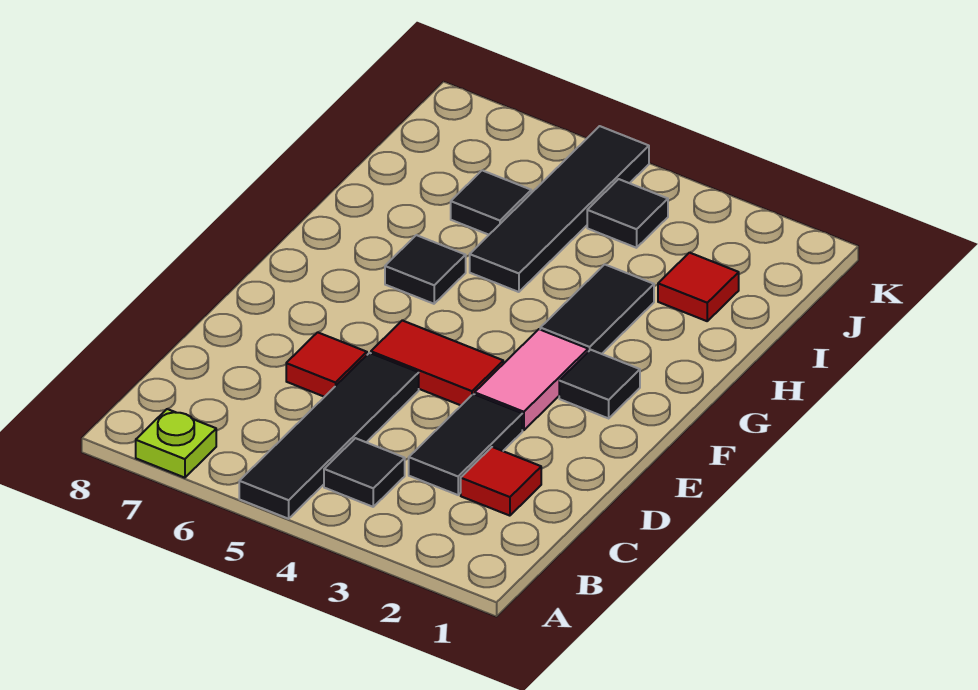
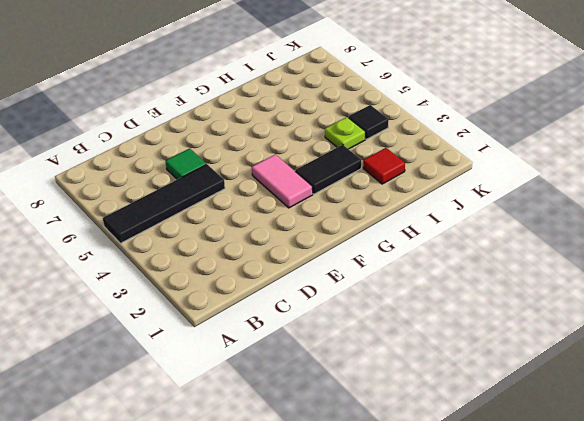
green 1x1 tile [166,148,206,179] -> red 1x1 tile [286,332,367,397]
pink 1x2 tile [252,154,313,208] -> pink 1x2 tile turned to [475,329,588,430]
lime 1x1 plate [325,117,365,149] -> lime 1x1 plate moved to [136,409,216,478]
none -> black 1x1 tile [324,438,405,507]
none -> red 1x1 tile [461,447,541,516]
none -> black 1x2 tile [409,394,522,495]

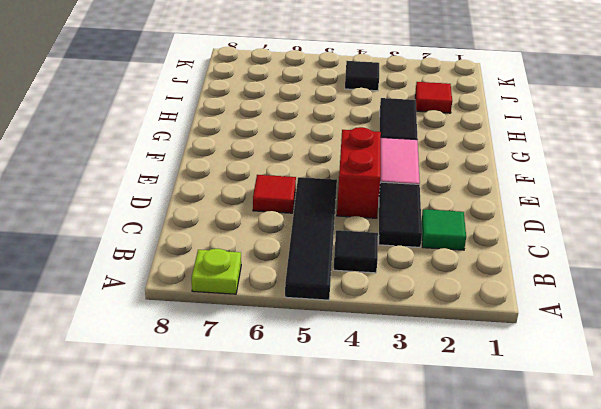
green 1x1 tile [421,209,466,250] -> red 1x1 tile [461,447,541,516]
red 1x2 brick [337,127,381,218] -> red 1x2 tile [371,320,503,405]
none -> black 1x1 tile [559,350,640,418]
none -> black 1x1 tile [385,235,466,304]
none -> black 1x4 tile [470,126,649,292]

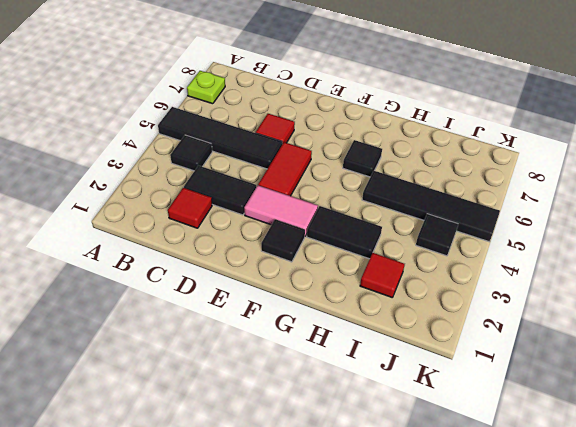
none -> black 1x1 tile [451,170,531,235]

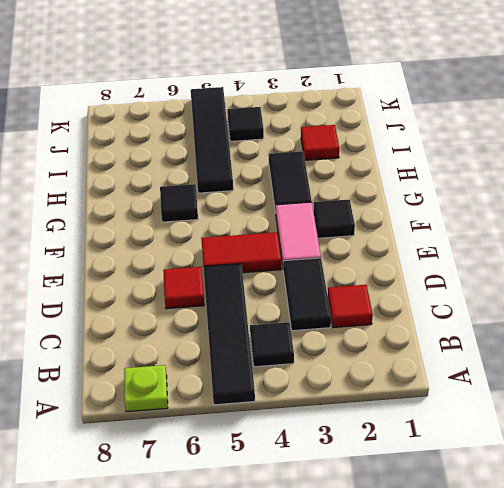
none -> black 1x1 tile [451,170,531,235]

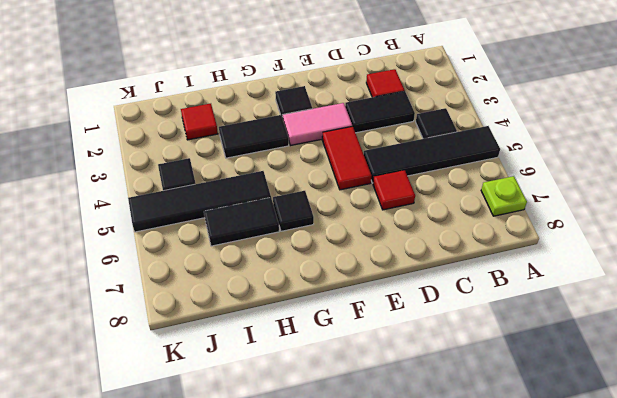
black 1x2 tile [204,198,279,246] -> black 1x1 tile [451,170,531,235]

